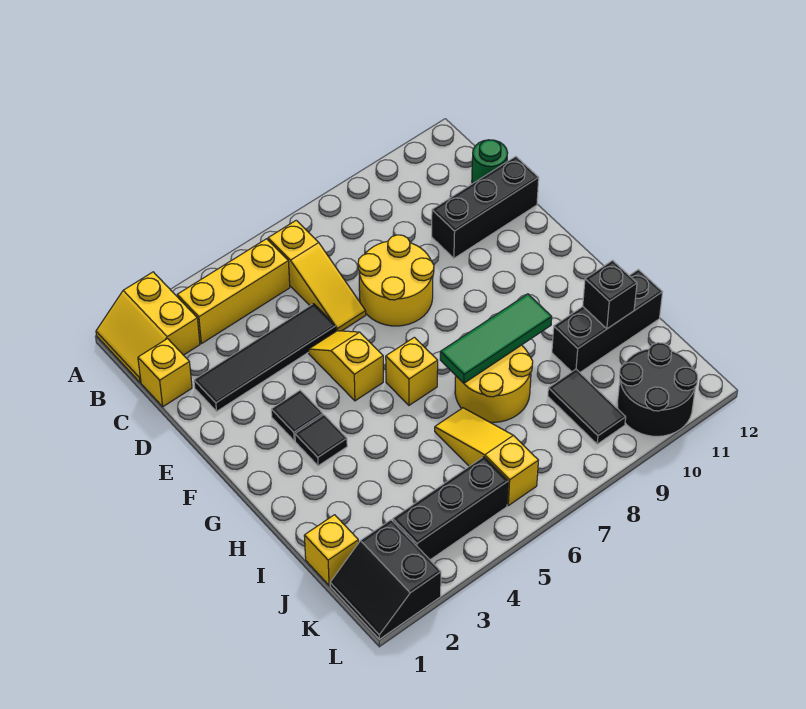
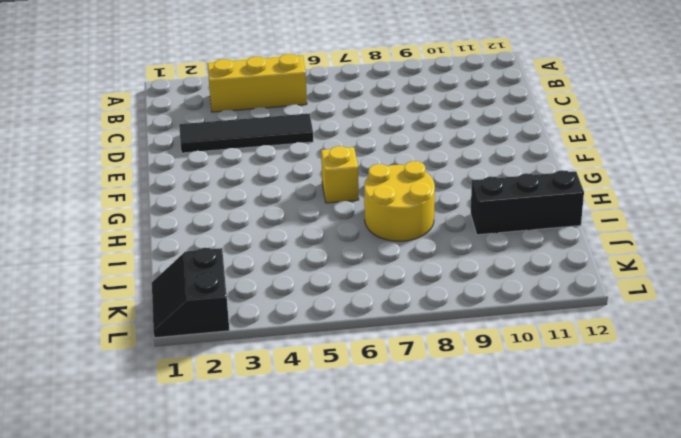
none -> yellow 2x2 slope [96,272,200,382]
none -> yellow 1x3 slope [268,220,366,331]
none -> yellow 1x1 brick [138,339,192,407]

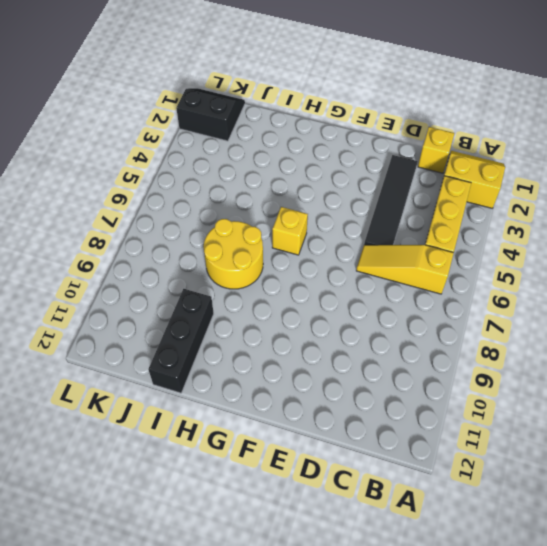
none -> green 1x1 round brick [472,140,508,184]
none -> yellow 2x2 round brick [358,235,434,326]
none -> black 1x3 brick [432,156,539,258]

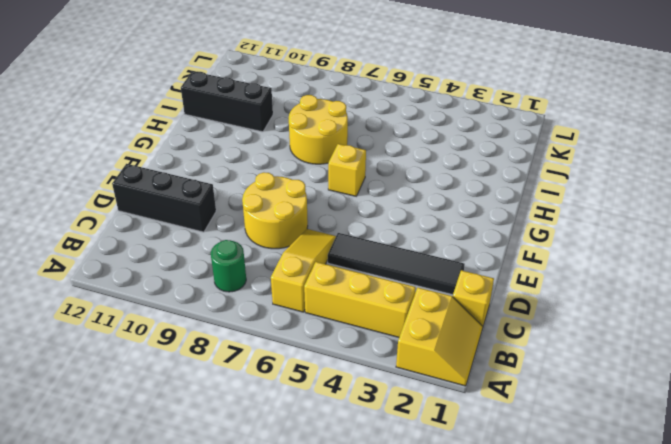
green 1x1 round brick [211,240,246,292] -> green 1x1 round brick moved to [472,140,508,184]
none -> yellow 1x2 slope [309,331,383,401]
none -> black 1x1 tile [271,390,323,441]
none -> black 1x1 tile [295,415,347,466]

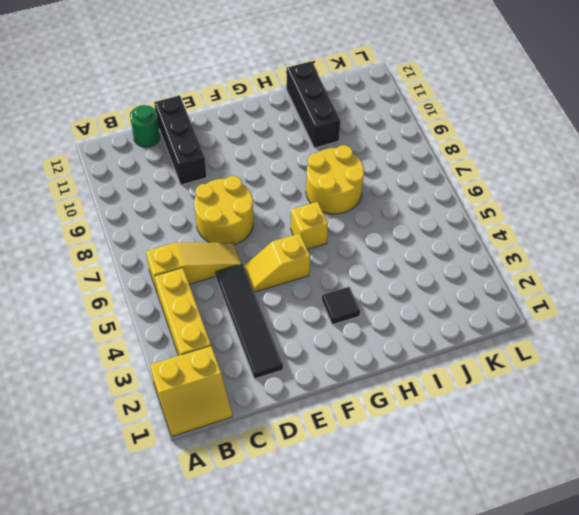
none -> yellow 1x1 brick [138,339,192,407]
none -> black 1x1 tile [271,390,323,441]
none -> yellow 1x3 slope [435,408,538,506]

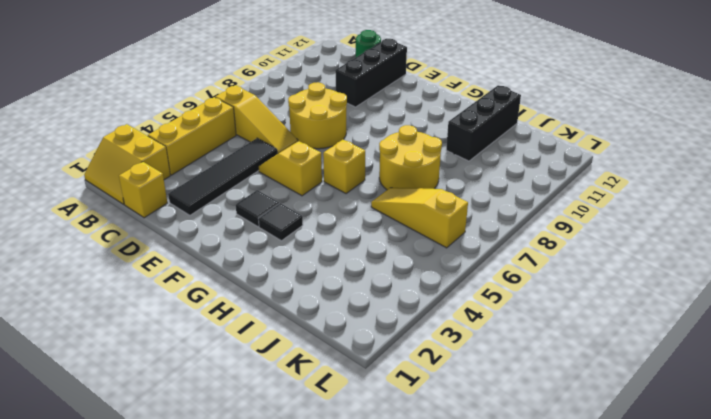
none -> yellow 1x1 brick [304,515,359,585]
none -> black 1x2 tile [548,369,626,444]
none -> black 2x2 slope [330,520,441,639]

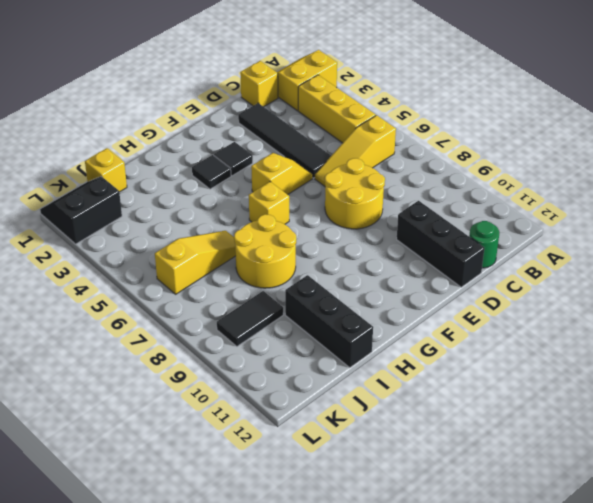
none -> black 1x3 brick [393,457,508,560]
none -> black 2x2 round brick [617,343,698,436]
none -> green 1x3 tile [440,294,552,383]

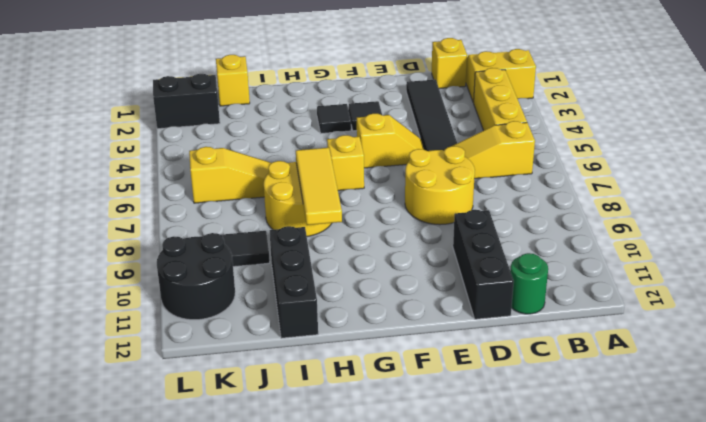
yellow 1x3 tile [296,148,342,225] -> green 1x3 tile [440,294,552,383]
none -> black 1x3 brick [393,457,508,560]
none -> black 1x1 brick [583,260,637,329]

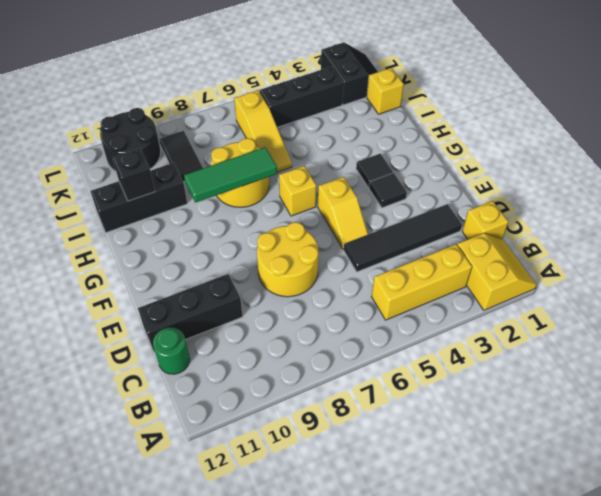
none -> yellow 1x3 slope [268,220,366,331]

